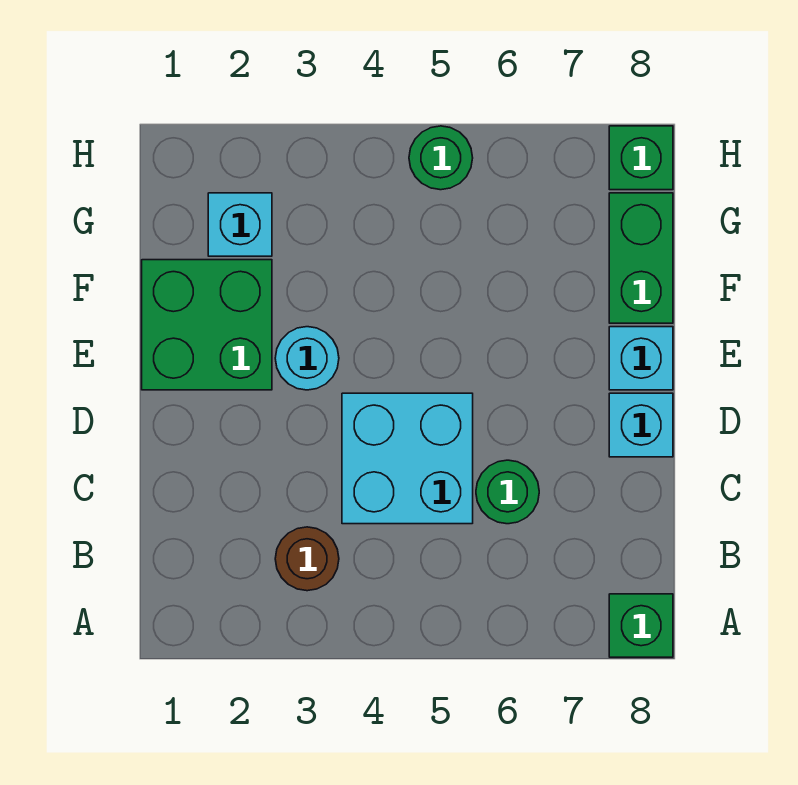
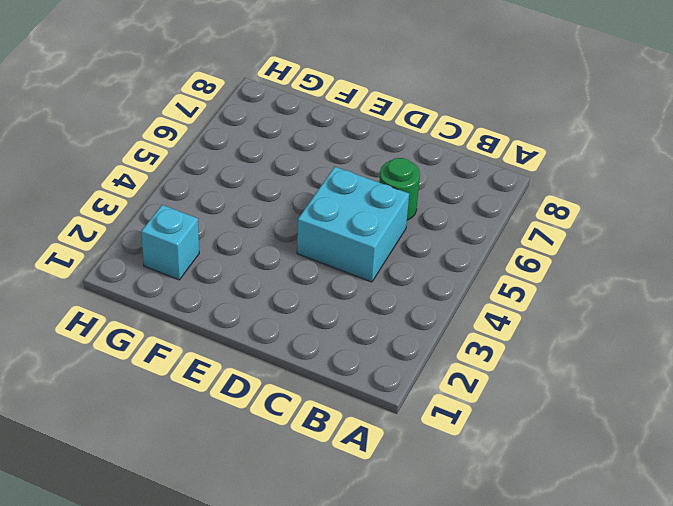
none -> green 1x1 brick [609,594,673,657]
none -> brown 1x1 round brick [275,527,339,591]
none -> cyan 1x1 brick [609,393,673,457]

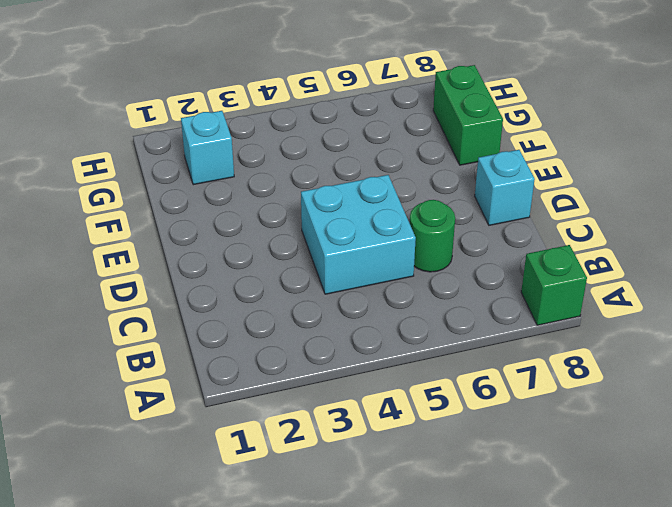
none -> brown 1x1 round brick [275,527,339,591]
none -> green 2x2 brick [142,260,272,390]
none -> cyan 1x1 round brick [275,327,339,390]

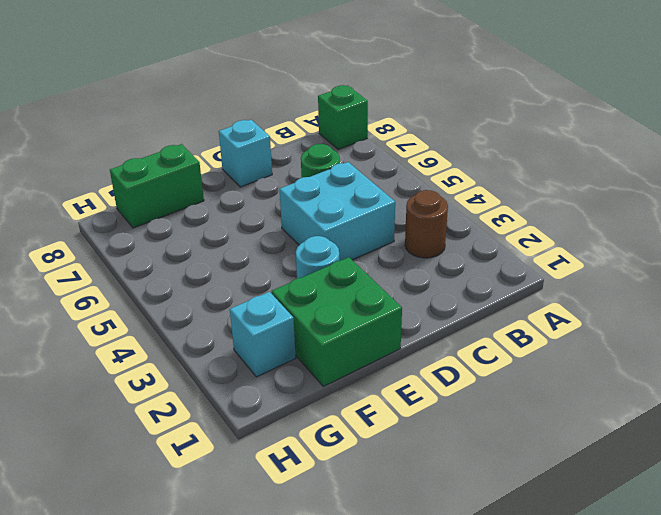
none -> cyan 1x1 brick [609,327,673,390]
none -> green 1x1 round brick [409,126,473,190]
none -> green 1x1 brick [609,126,673,190]

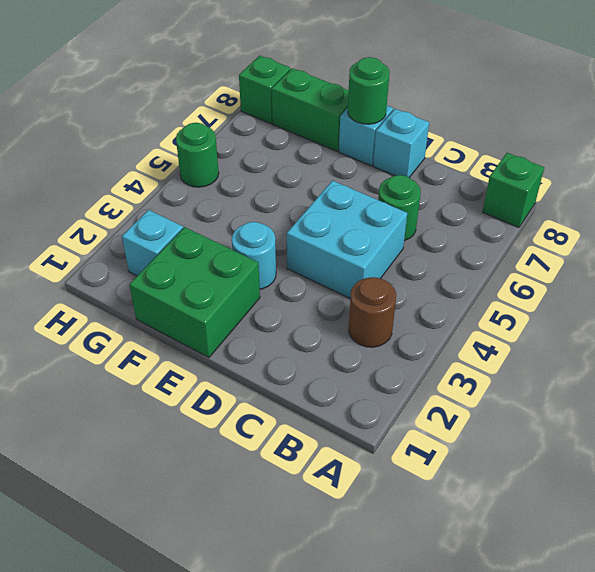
green 1x1 round brick [348,57,390,124] -> none

